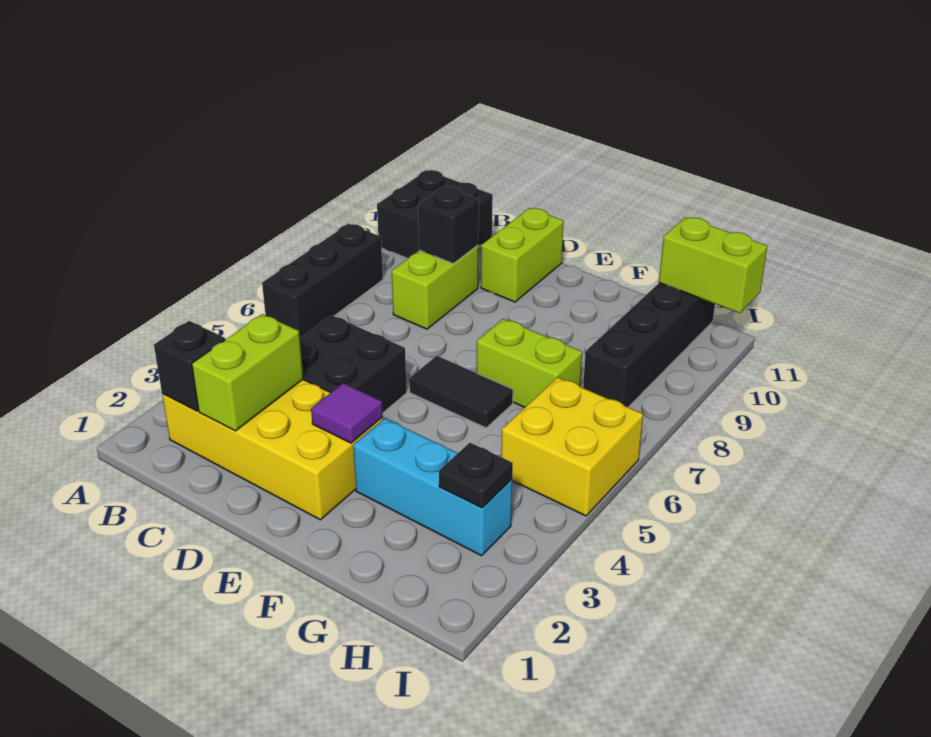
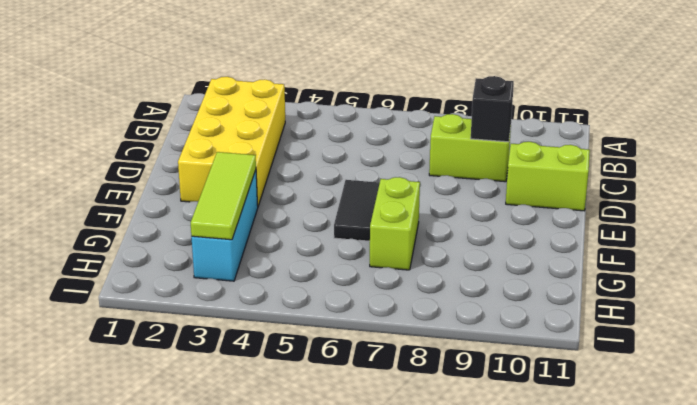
lime 1x3 tile [191,152,256,240] -> black 1x1 plate [439,443,513,508]
none -> black 1x3 brick [262,224,383,338]
none -> black 2x2 brick [377,170,493,258]
none -> black 2x2 brick [300,315,407,412]

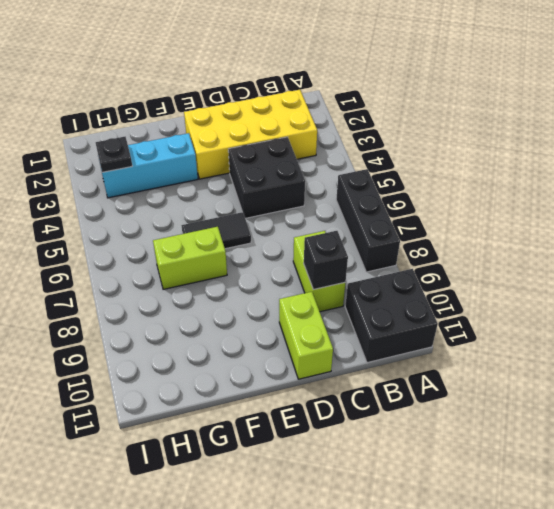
none -> yellow 2x2 brick [501,377,643,516]
none -> black 1x4 brick [583,283,715,407]
none -> black 1x1 brick [154,321,225,411]

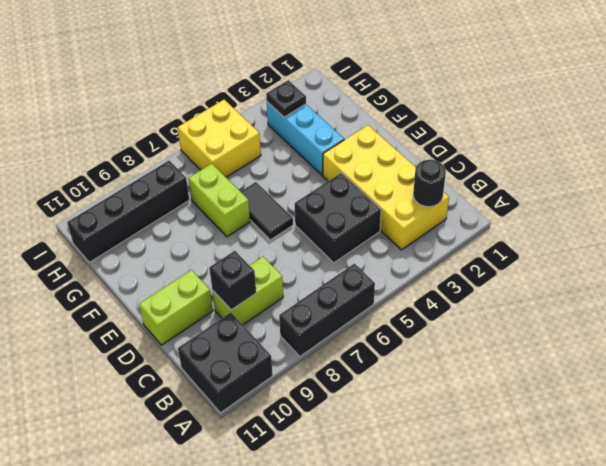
black 1x1 round brick [413,160,446,207] -> black 1x1 brick [154,321,225,411]
none -> lime 1x2 brick [192,314,303,431]
none -> purple 1x1 tile [311,383,383,443]
none -> lime 1x2 brick [659,217,767,313]

